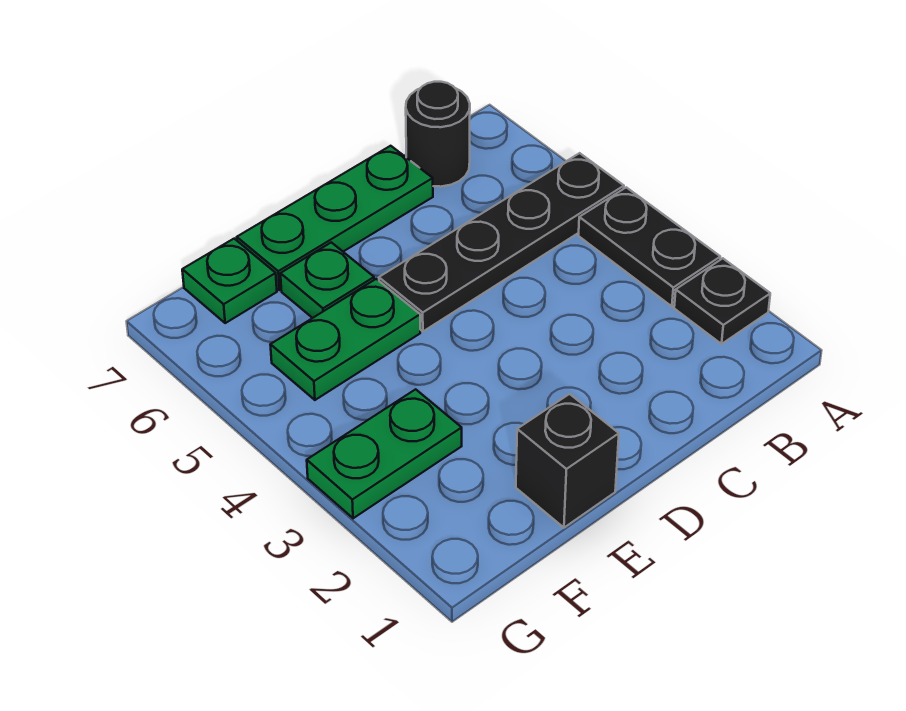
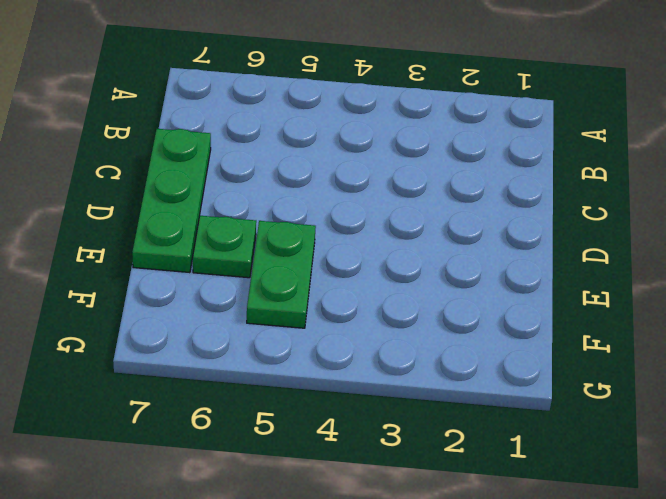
none -> black 1x1 plate [674,258,770,344]
none -> black 1x2 plate [579,187,720,306]

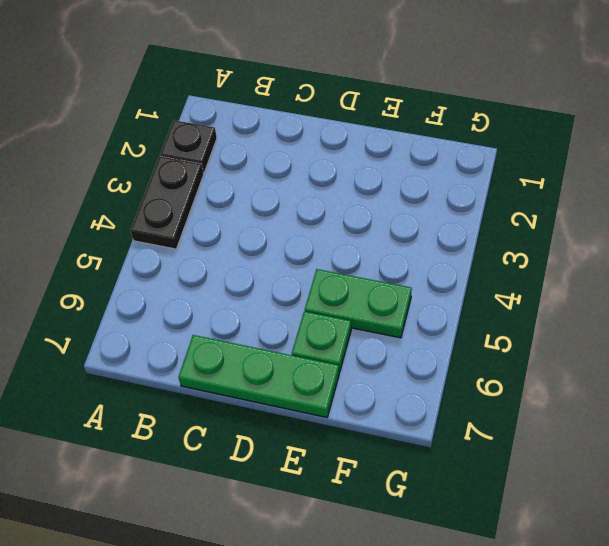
none -> black 1x4 plate [379,153,624,331]
none -> black 1x1 round brick [406,82,470,187]

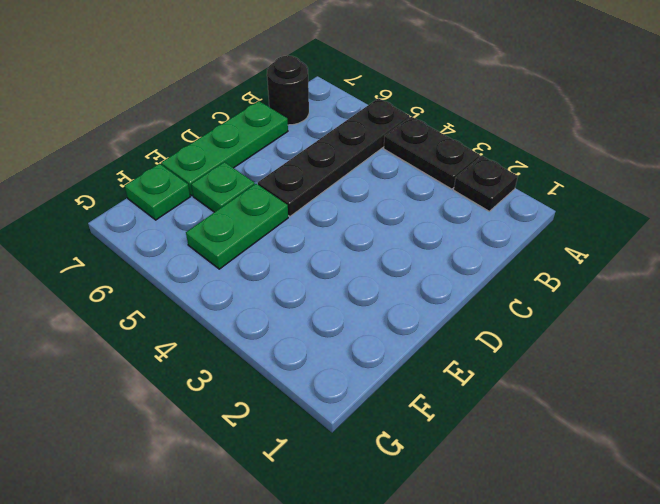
none -> black 1x1 brick [516,394,619,528]
none -> green 1x2 plate [307,389,462,518]

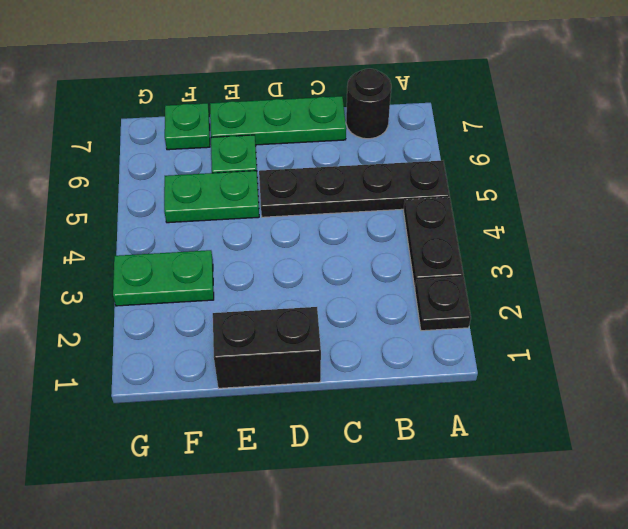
black 1x2 brick [213,307,321,388] -> black 1x1 brick [516,394,619,528]

